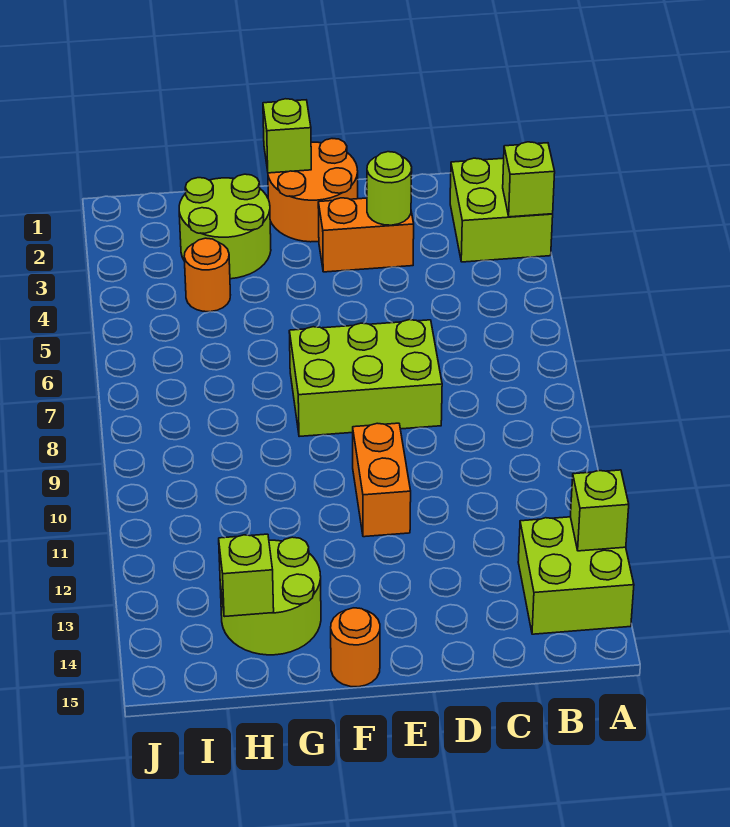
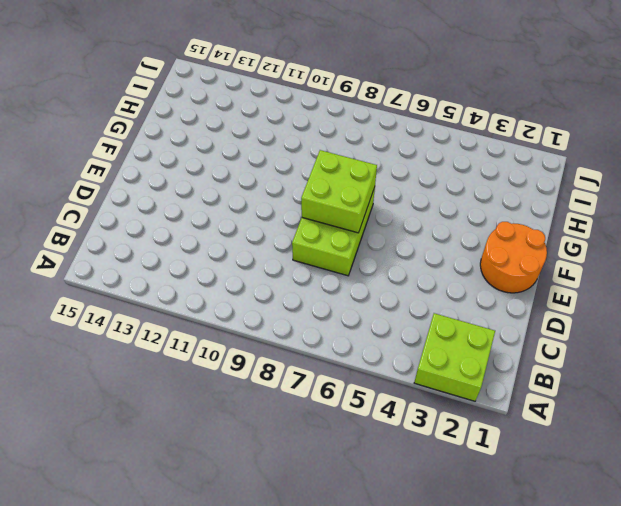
lime 2x2 brick [301,150,377,233] -> lime 2x2 brick moved to [518,517,634,634]
none -> orange 1x2 brick [318,198,414,272]
none -> orange 1x2 brick [353,423,411,537]
none -> orange 1x1 round brick [331,608,380,687]

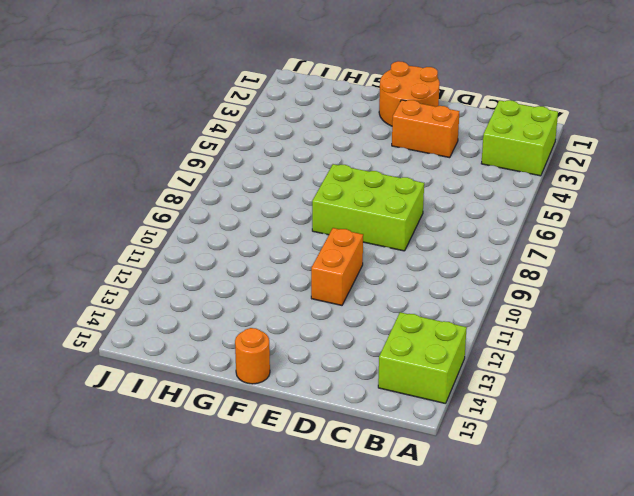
none -> lime 2x2 round brick [179,174,271,279]
none -> lime 2x2 round brick [220,537,321,655]
none -> orange 1x1 round brick [184,238,230,312]

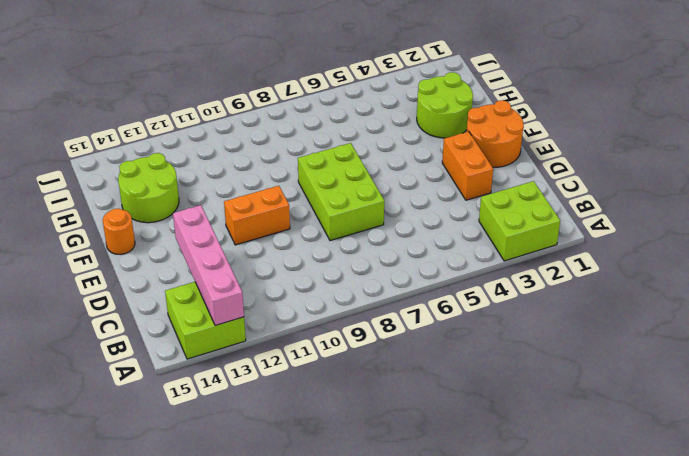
pink 1x4 brick [173,205,244,326] -> lime 1x1 brick [570,470,629,551]
none -> orange 1x1 round brick [184,238,230,312]
none -> lime 1x1 brick [503,142,555,217]
none -> lime 1x1 round brick [367,152,412,225]

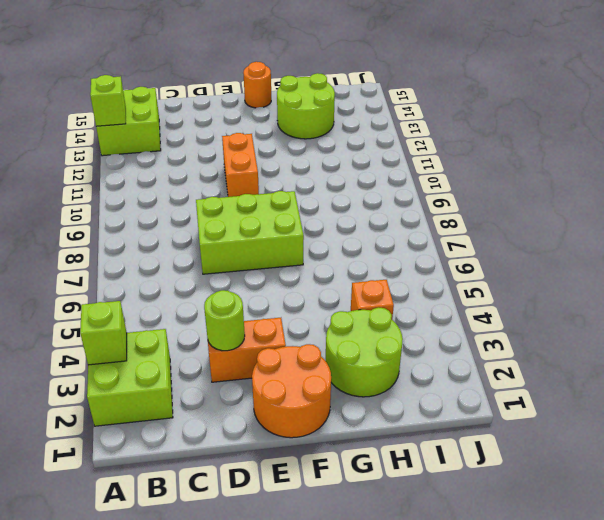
orange 1x1 brick [351,280,394,319] -> orange 1x1 round brick [184,238,230,312]
none -> lime 1x1 brick [263,99,311,173]
none -> lime 1x1 brick [219,534,274,617]

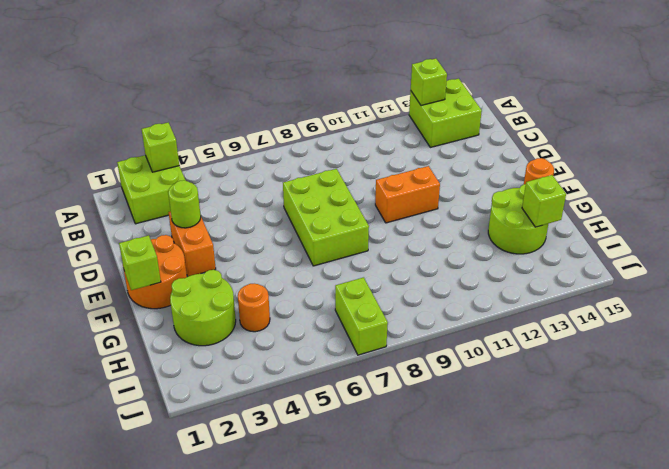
lime 1x2 brick [335,277,388,355] -> none

